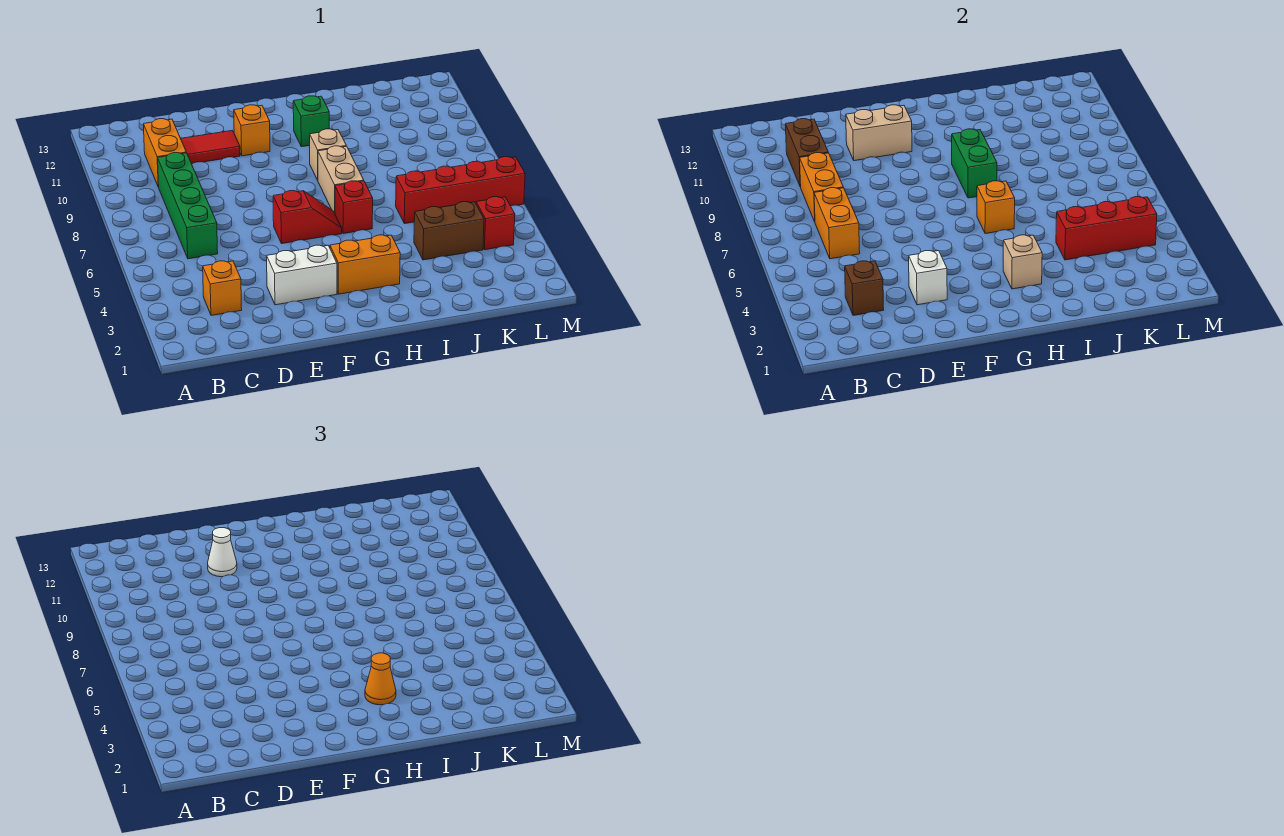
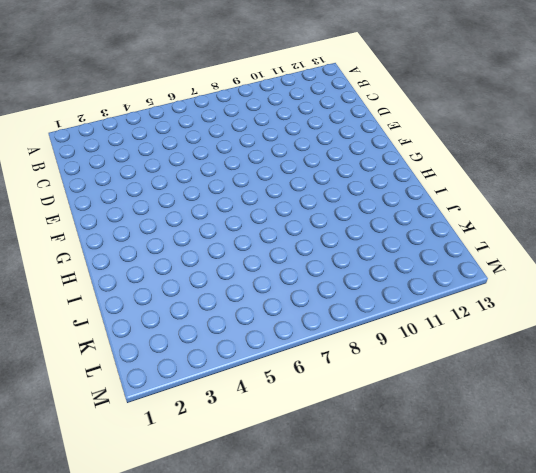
none -> orange 1x1 brick [203,261,242,315]
none -> green 1x4 brick [158,153,218,259]
none -> orange 1x2 brick [143,119,186,187]

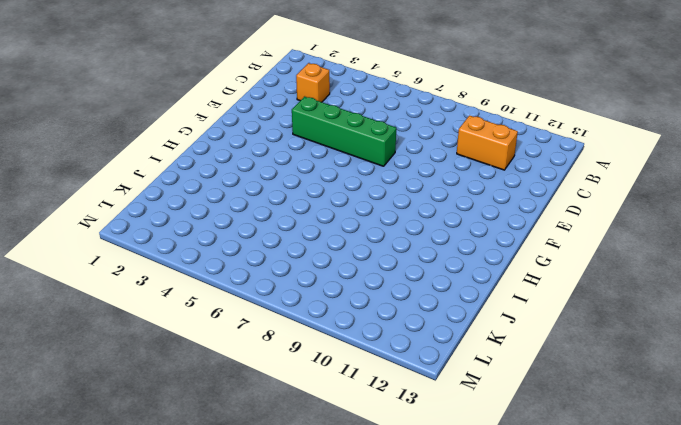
green 1x4 brick [292,96,396,166] -> green 1x4 brick moved to [158,153,218,259]
none -> red 1x2 tile [181,131,240,164]
none -> white 1x2 brick [267,245,337,305]
none -> red 1x2 slope [273,191,342,244]

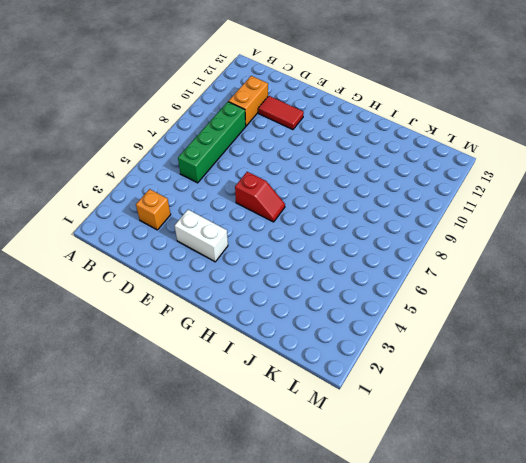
none -> orange 1x1 brick [234,105,270,156]
none -> orange 1x2 brick [330,235,400,294]
none -> red 1x1 brick [335,181,373,234]

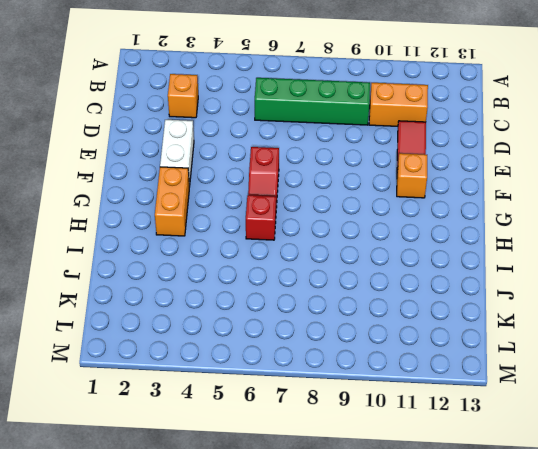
none -> tan 1x2 brick [318,146,364,213]
none -> tan 1x1 brick [310,129,346,180]
none -> green 1x1 brick [293,96,329,147]

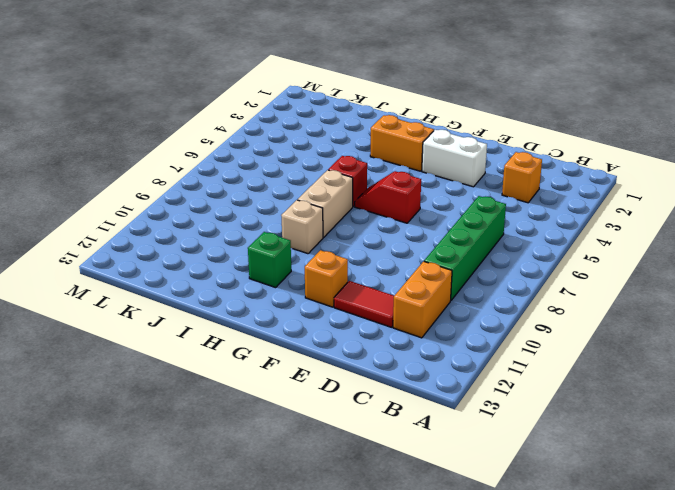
none -> brown 1x2 brick [414,202,484,260]
none -> red 1x4 brick [396,157,525,224]
none -> red 1x1 brick [476,197,515,250]

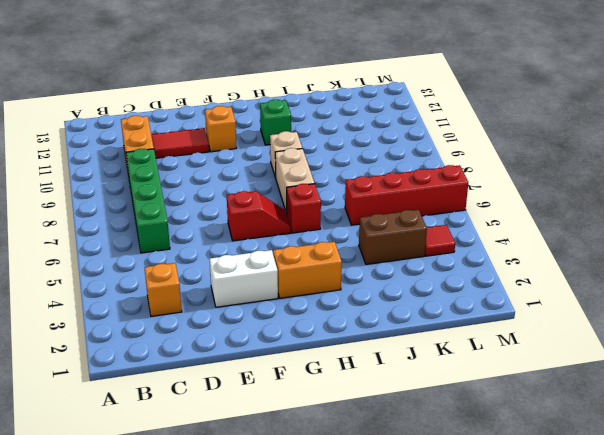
red 1x1 tile [425,225,455,256] -> red 1x1 brick [476,197,515,250]
none -> brown 1x1 brick [845,261,884,315]
none -> orange 1x2 brick [814,188,860,259]
none -> orange 1x2 brick [800,153,843,222]

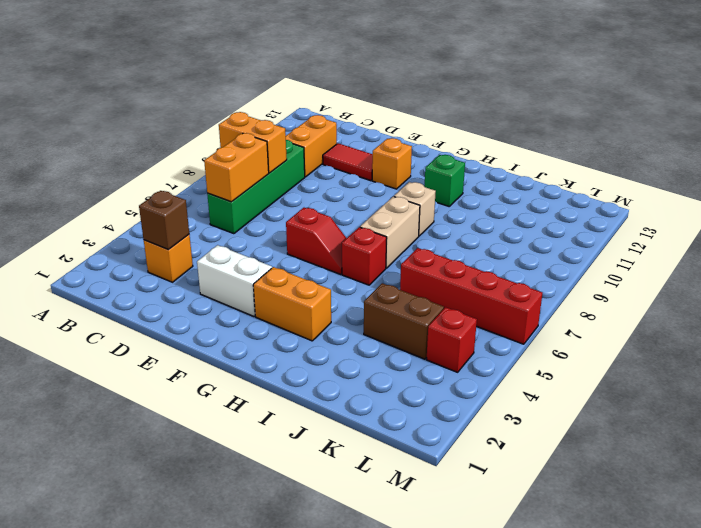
orange 1x2 brick [219,112,287,173] -> orange 1x2 brick turned to [800,153,843,222]
none -> brown 1x2 brick [785,119,828,187]
none -> white 1x1 brick [909,251,947,305]
none -> tan 1x2 brick [846,105,912,161]

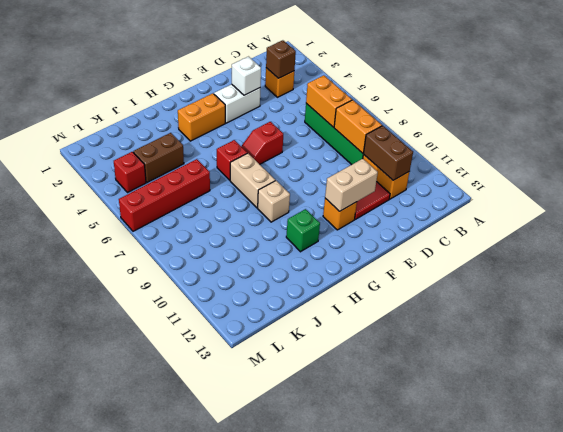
none -> tan 1x1 brick [1003,235,1042,289]
none -> orange 1x1 brick [977,181,1015,234]
none -> green 1x2 brick [952,129,997,198]

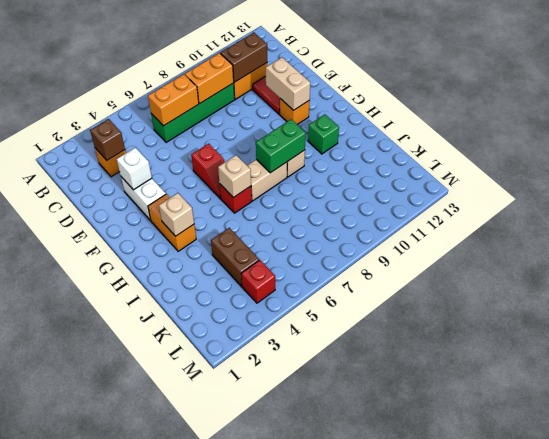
tan 1x1 brick [218,155,251,198] -> orange 1x1 brick [977,181,1015,234]
none -> red 1x4 brick [396,157,525,224]
none -> red 1x3 brick [1056,197,1157,260]
none -> white 1x1 cone [208,528,237,577]

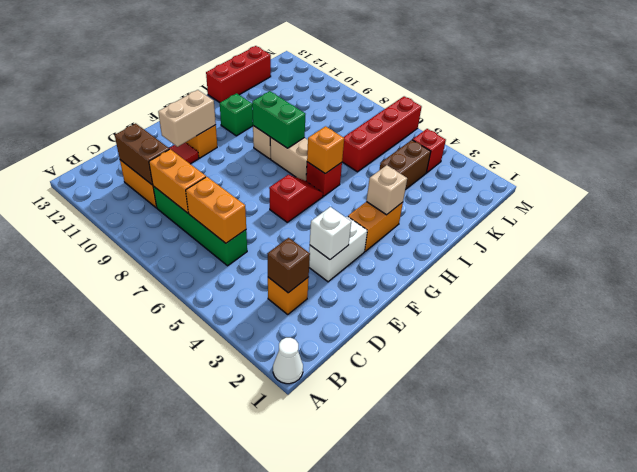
white 1x1 cone [273,338,303,384] -> white 1x1 cone moved to [208,528,237,577]
red 1x3 brick [206,46,271,102] -> red 1x3 brick moved to [1056,197,1157,260]
none -> orange 1x1 cone [365,653,396,705]

